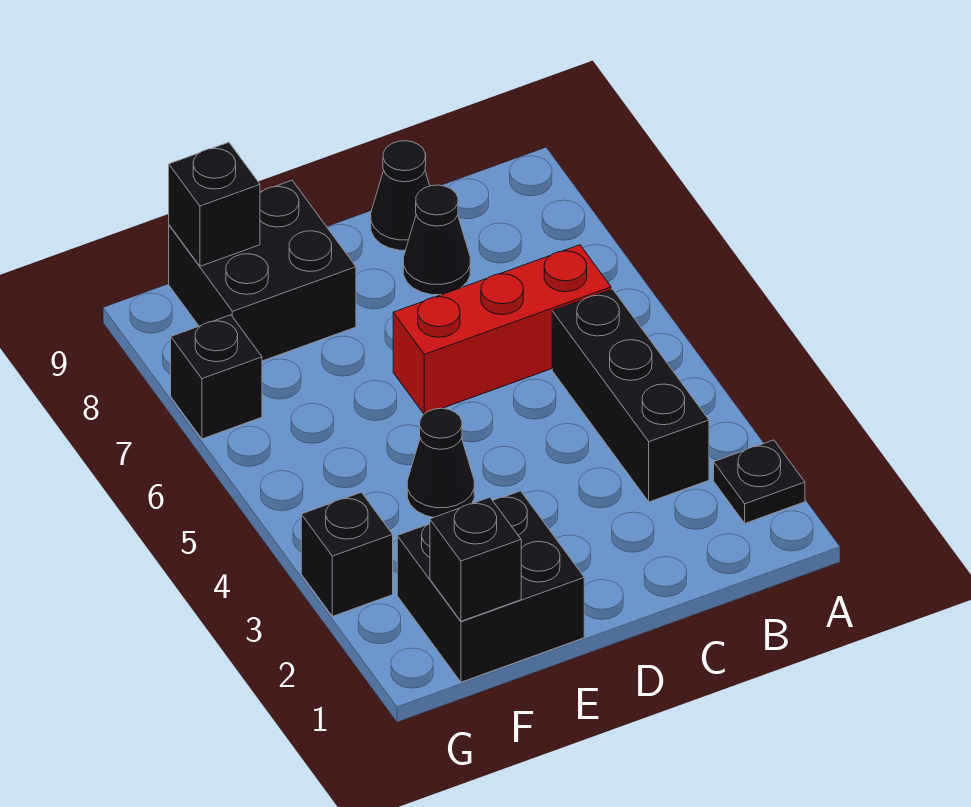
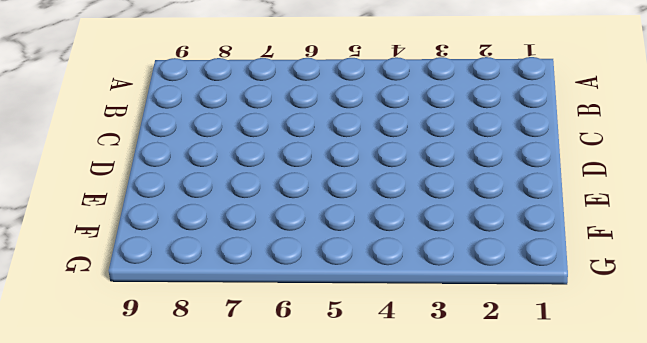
none -> black 1x1 plate [714,440,805,523]
none -> black 1x3 brick [552,289,709,502]
none -> red 1x3 brick [393,245,611,414]

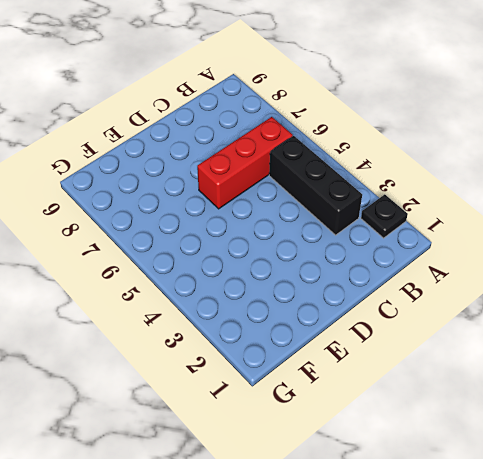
none -> black 1x1 cone [403,185,470,295]
none -> black 1x1 cone [371,141,430,250]
none -> black 2x2 brick [397,491,584,682]

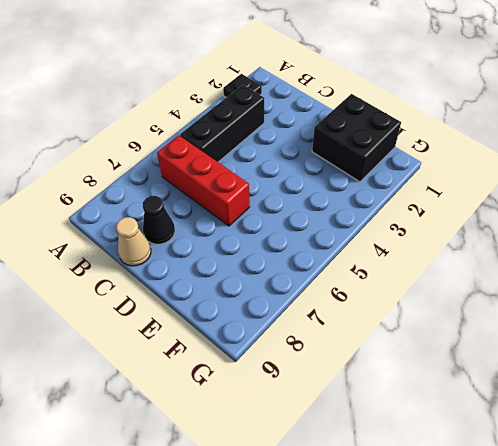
tan 1x1 cone [116,217,151,266] -> black 1x1 cone [371,141,430,250]
none -> black 1x1 cone [407,408,474,517]
none -> black 2x2 brick [169,181,356,361]
none -> black 1x1 brick [301,492,393,616]

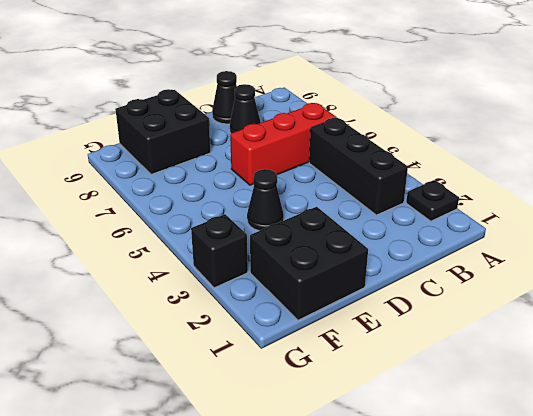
none -> black 1x1 brick [171,315,262,439]
none -> black 1x1 brick [430,497,521,621]
none -> black 1x1 brick [169,142,260,266]

